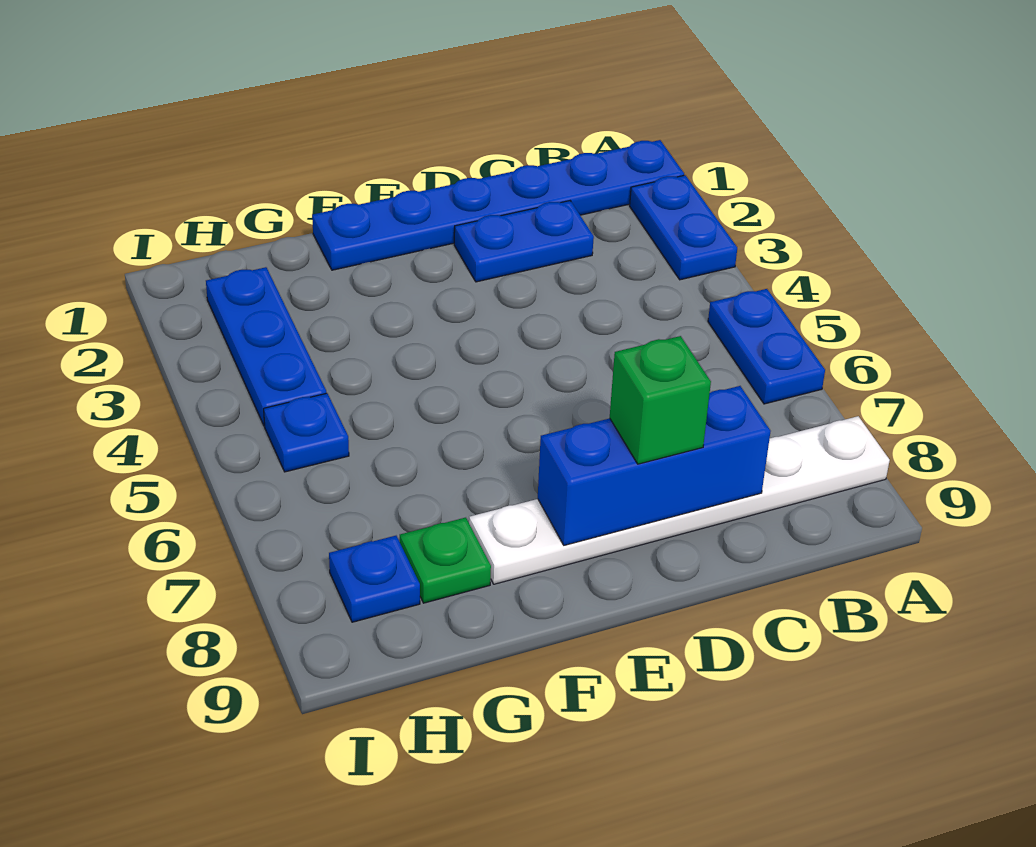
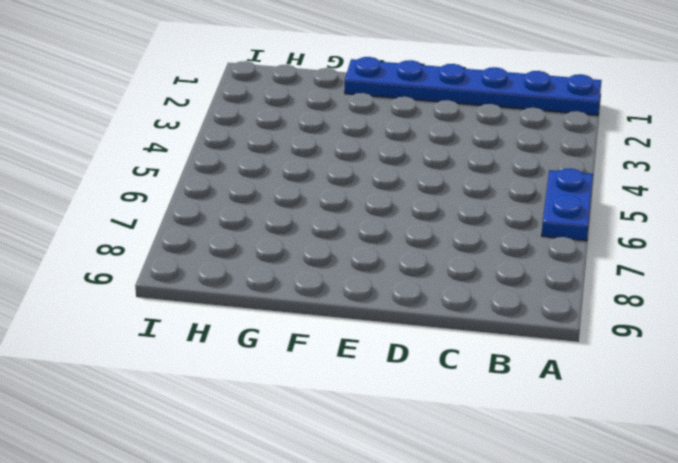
none -> blue 1x2 plate [630,175,737,280]
none -> white 1x6 plate [469,416,890,584]

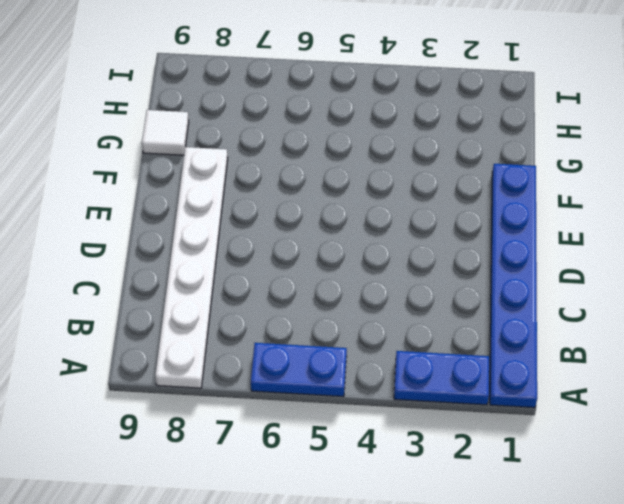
white 1x1 tile [142,110,189,155] -> none
none -> blue 1x2 plate [454,201,594,282]
none -> green 1x1 plate [400,518,491,603]

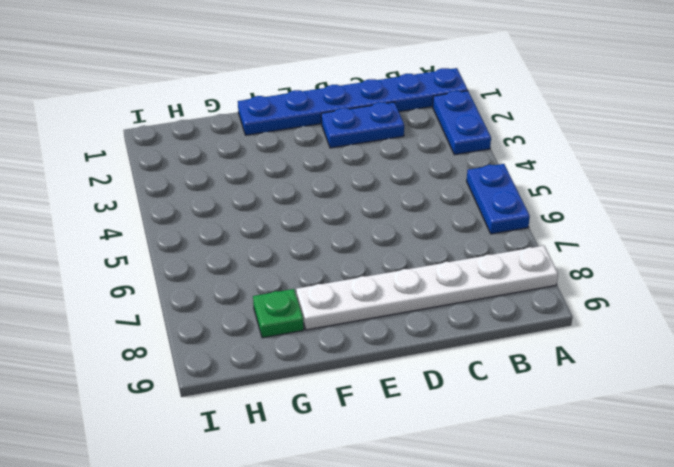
none -> blue 1x3 plate [206,267,326,426]
none -> blue 1x1 plate [264,393,349,472]

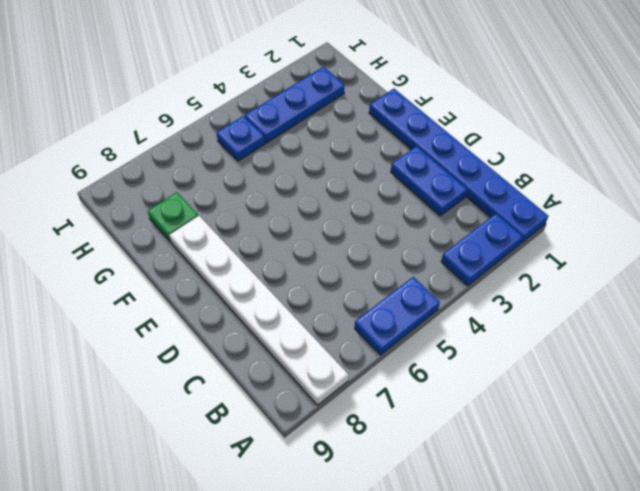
none -> blue 1x1 plate [329,536,420,622]
none -> blue 1x3 brick [538,386,771,545]

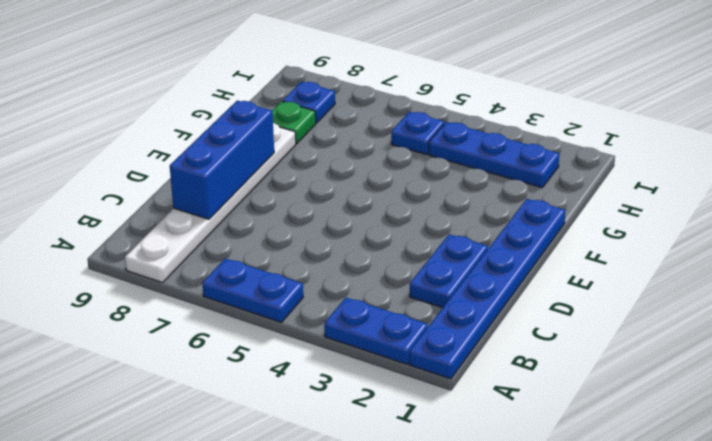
none -> green 1x1 brick [610,336,711,464]

